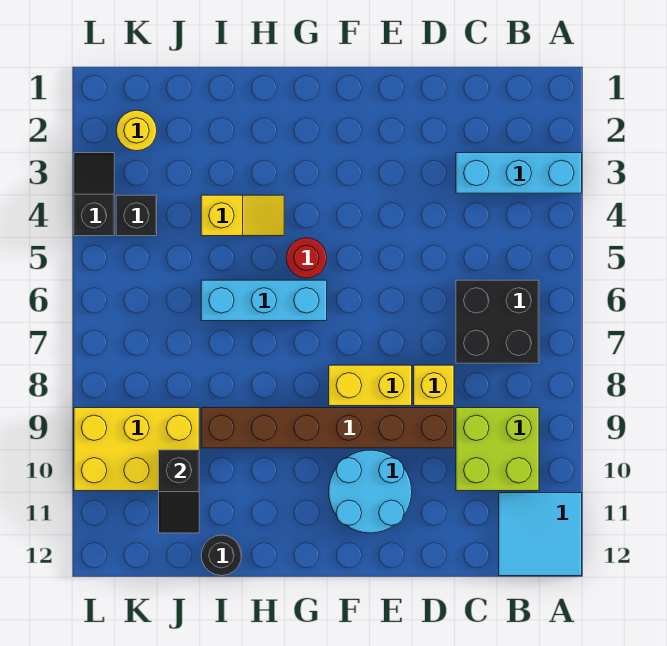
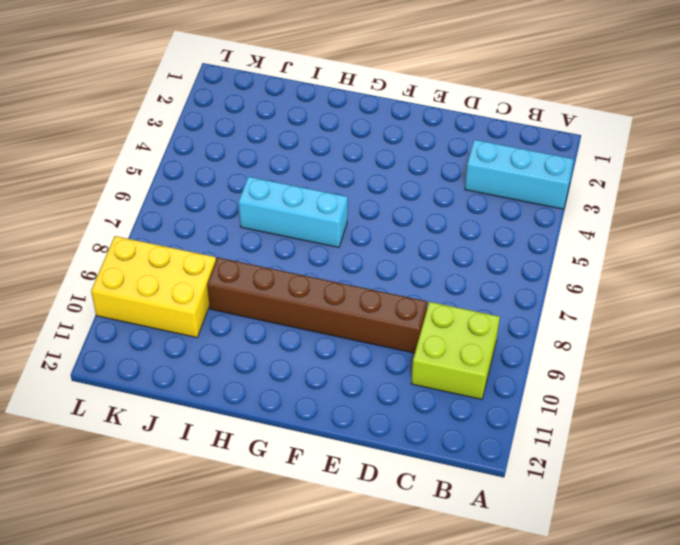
none -> cyan 2x2 tile [499,493,582,576]
none -> black 2x2 brick [456,280,539,363]
none -> yellow 1x1 brick [414,365,454,406]

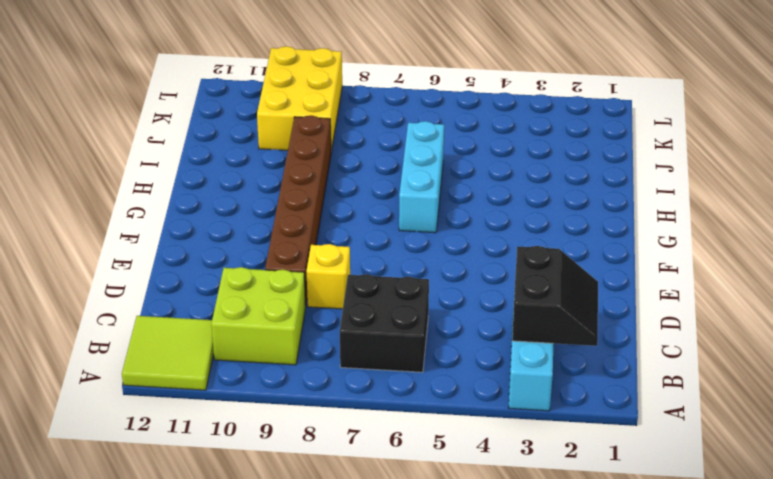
lime 2x2 tile [122,316,214,390] -> cyan 2x2 tile [499,493,582,576]
black 2x2 slope [512,246,598,346] -> none
none -> yellow 1x2 brick [329,365,412,406]
none -> cyan 2x2 round brick [329,450,412,533]
none -> red 1x1 round brick [286,238,327,278]

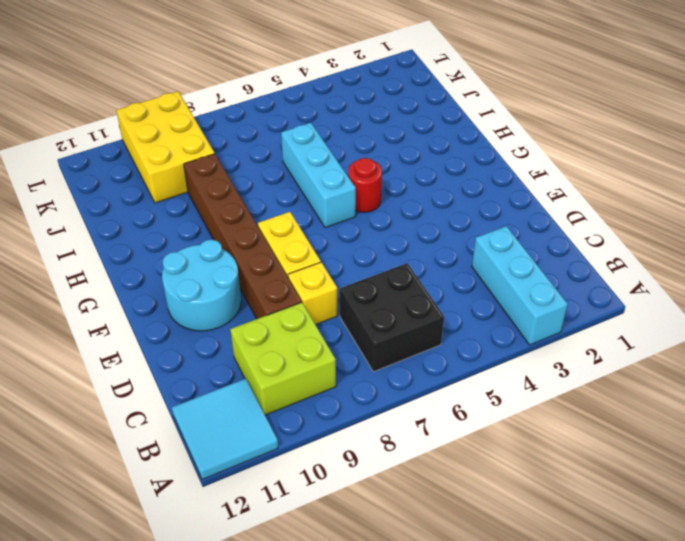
none -> yellow 1x2 slope [201,195,284,236]
none -> black 1x1 round brick [201,535,242,576]
none -> yellow 1x1 round brick [116,110,157,151]

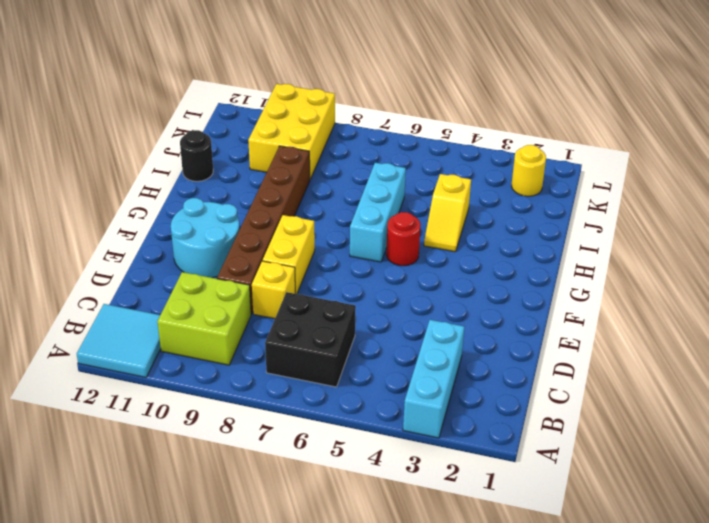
none -> black 1x1 brick [116,195,157,236]
none -> black 1x2 slope [74,153,114,236]
none -> black 1x2 slope [159,450,199,533]

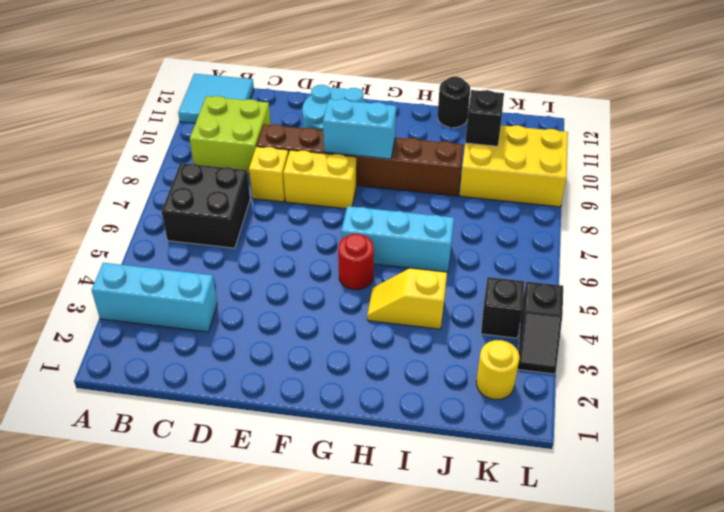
cyan 1x2 brick [323,99,396,159] -> none

